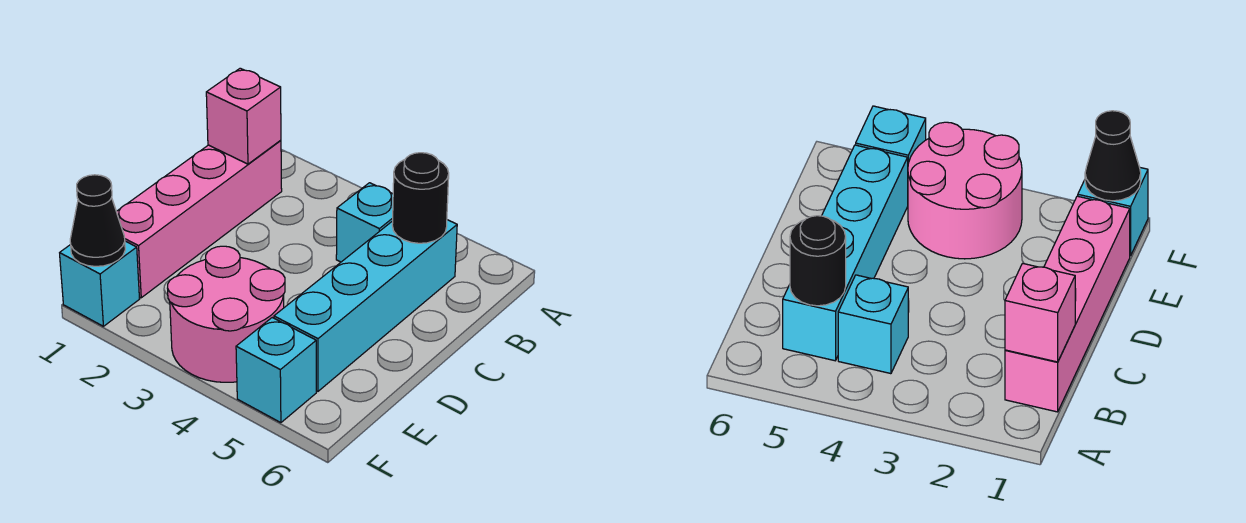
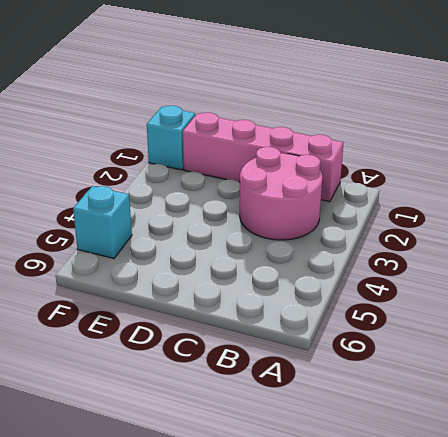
pink 2x2 round brick [240,147,322,240] -> pink 2x2 round brick moved to [168,246,285,382]
none -> cyan 1x1 brick [336,183,393,262]
none -> cyan 1x4 brick [274,220,457,391]

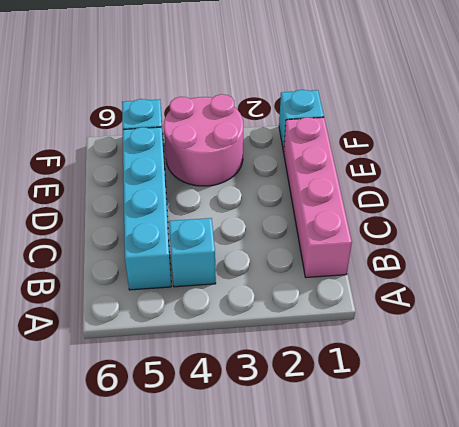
none -> pink 1x1 brick [206,68,281,164]
none -> black 1x1 round brick [392,153,449,243]

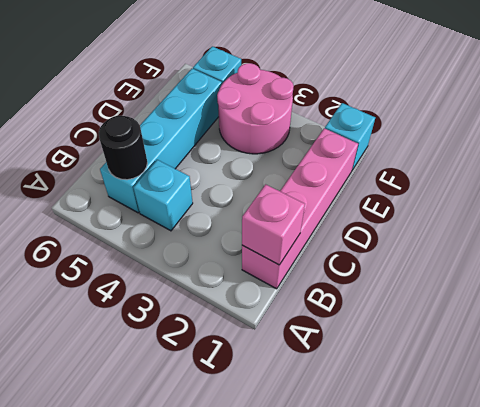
none -> black 1x1 cone [70,175,125,266]

